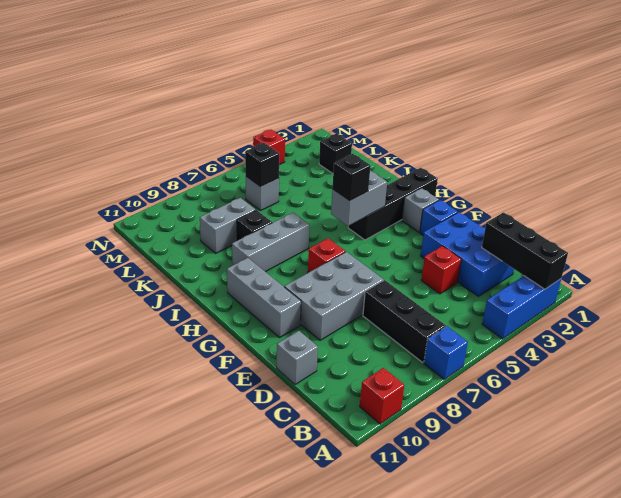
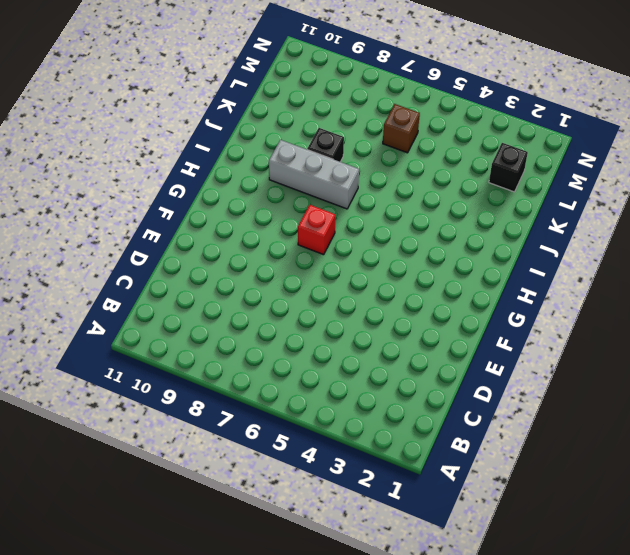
brown 1x1 brick [383,104,420,153] -> grey 1x1 brick [246,177,279,211]
none -> blue 1x3 brick [482,276,561,339]
none -> blue 1x1 brick [424,326,468,379]
none -> red 1x1 brick [360,368,404,424]

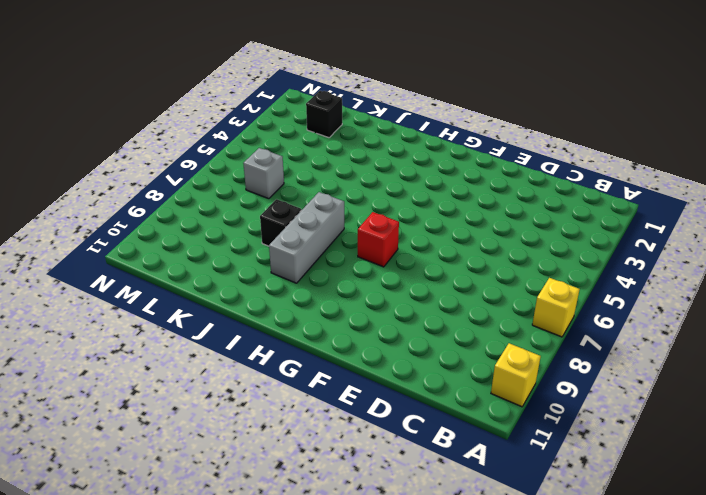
yellow 1x1 brick [532,278,580,337] -> blue 1x1 brick [424,326,468,379]
yellow 1x1 brick [491,343,541,407] -> red 1x1 brick [360,368,404,424]
none -> blue 1x3 brick [482,276,561,339]
none -> black 1x3 brick [363,280,446,362]
none -> blue 2x3 brick [421,212,514,296]

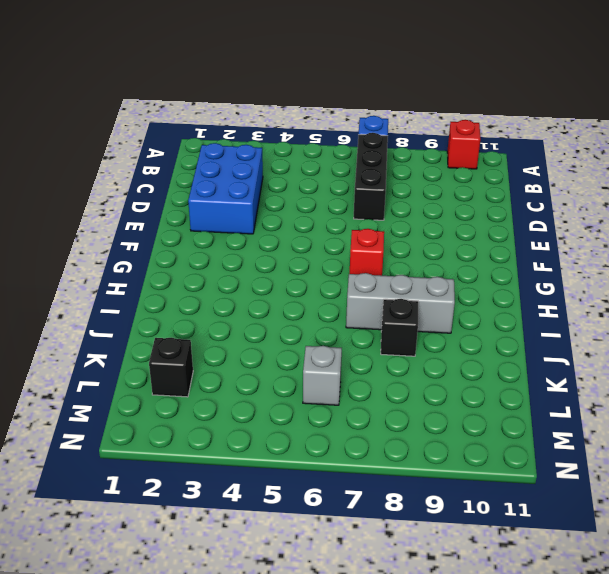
none -> blue 1x3 brick [482,276,561,339]
none -> red 1x1 brick [421,246,461,294]
none -> grey 1x1 brick [277,331,318,385]

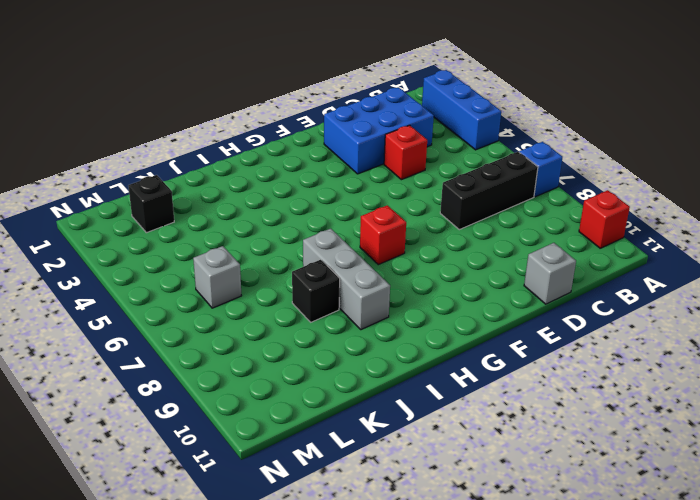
none -> grey 2x3 brick [284,252,384,340]
none -> blue 1x1 brick [420,200,458,235]
none -> grey 1x3 brick [227,258,301,337]

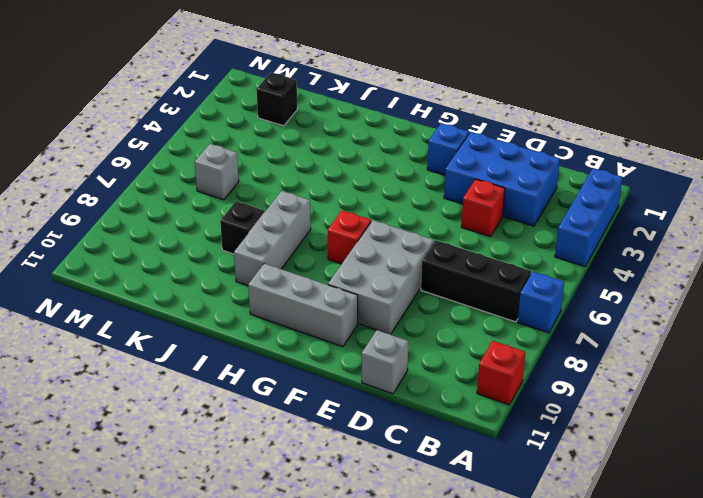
none -> grey 1x1 brick [402,188,439,232]
none -> black 1x4 brick [348,168,438,240]
none -> grey 1x2 brick [200,198,255,253]

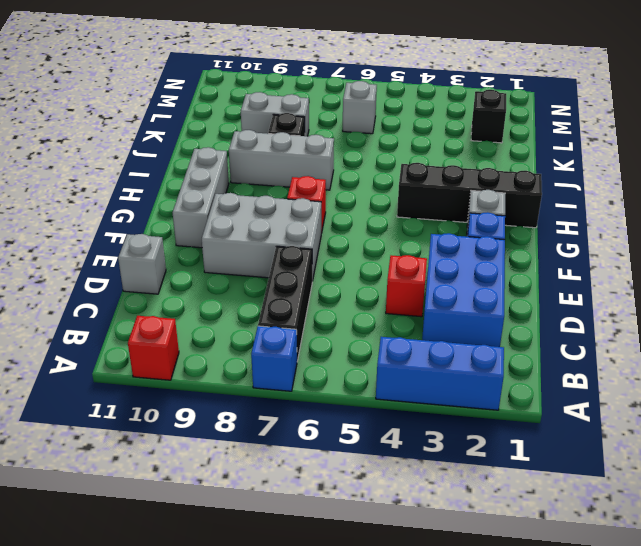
none -> red 1x1 brick [253,129,285,165]
none -> black 1x3 brick [482,213,568,289]
none -> grey 1x2 brick [331,171,387,226]

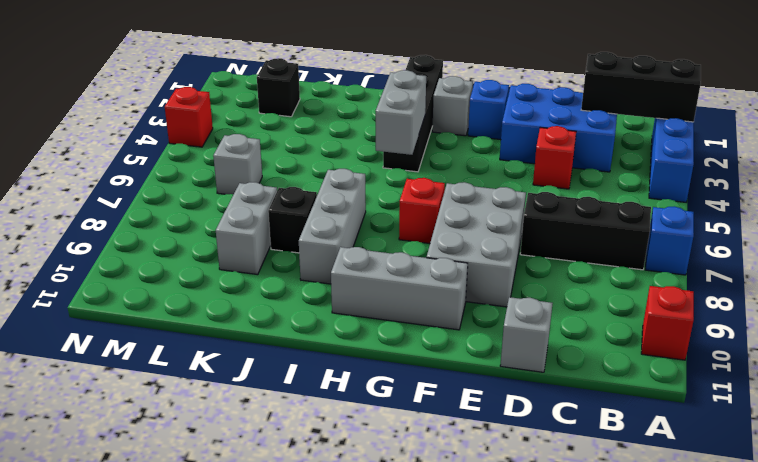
none -> black 1x1 brick [245,143,279,187]
none -> black 1x1 brick [332,154,371,201]

